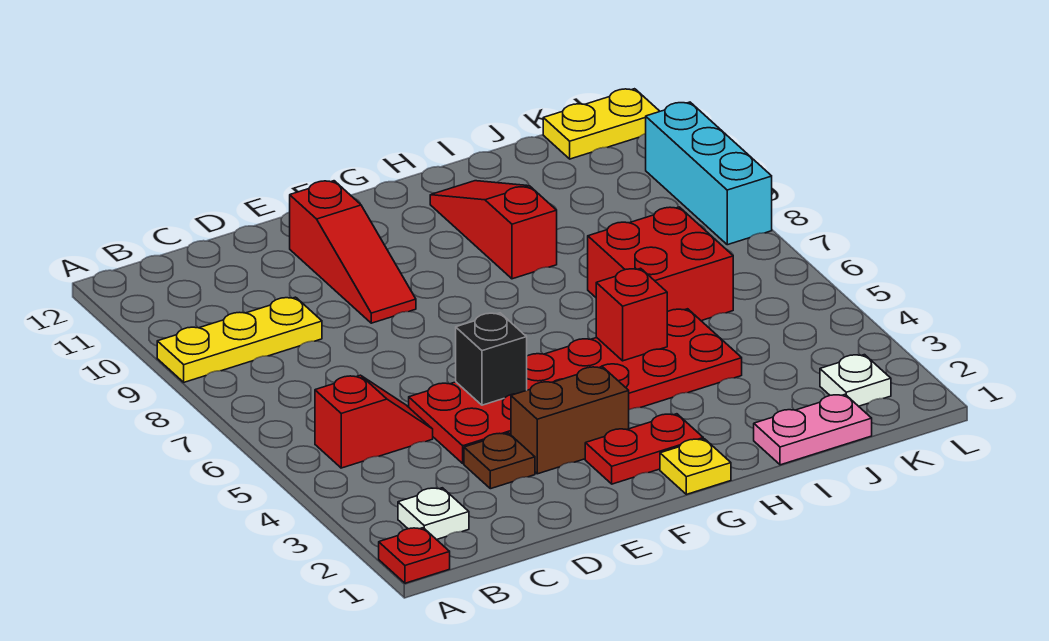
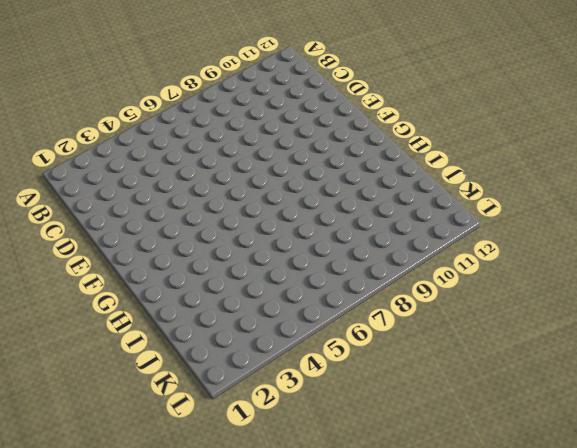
none -> red 1x1 plate [379,528,450,583]
none -> yellow 1x3 plate [157,297,322,382]
none -> white 1x1 plate [398,488,469,540]

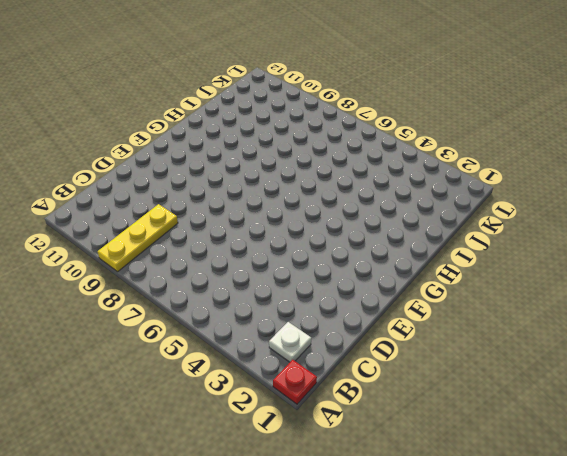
none -> red 1x2 slope [315,375,433,468]
none -> brown 1x1 plate [464,433,535,489]
none -> red 2x6 plate [409,309,742,463]

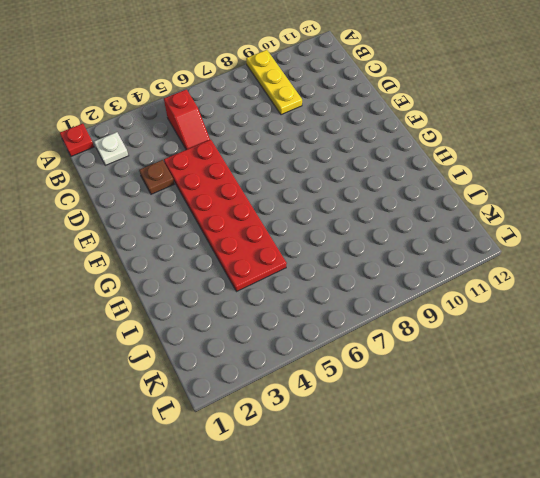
none -> brown 1x2 brick [511,367,629,474]
none -> red 1x3 slope [290,181,416,323]
none -> red 1x2 plate [585,414,703,484]

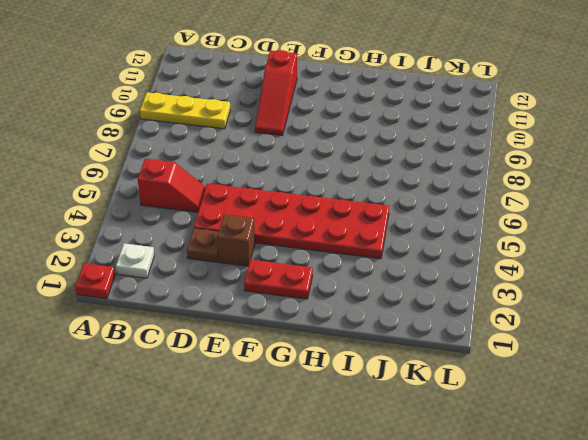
brown 1x1 brick [218,214,255,266] -> brown 1x2 brick [511,367,629,474]
none -> yellow 1x1 plate [660,439,731,494]
none -> red 1x3 slope [430,181,557,279]
none -> pink 1x2 plate [754,395,872,465]

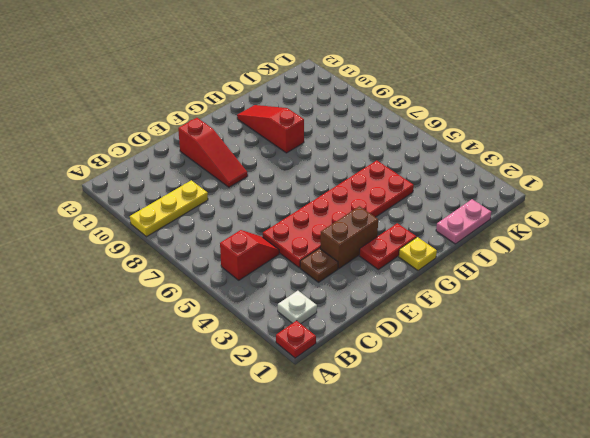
none -> red 2x2 brick [588,207,733,321]
none -> white 1x1 plate [820,355,891,406]
none -> yellow 1x2 plate [543,89,660,159]

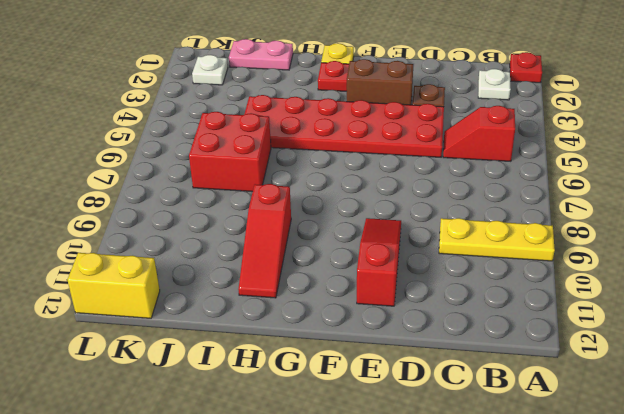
yellow 1x2 brick [67,253,160,318] -> yellow 1x2 plate [543,89,660,159]
none -> cyan 1x3 brick [646,102,772,245]
none -> black 1x1 brick [456,313,527,405]
none -> red 1x1 brick [596,268,667,361]

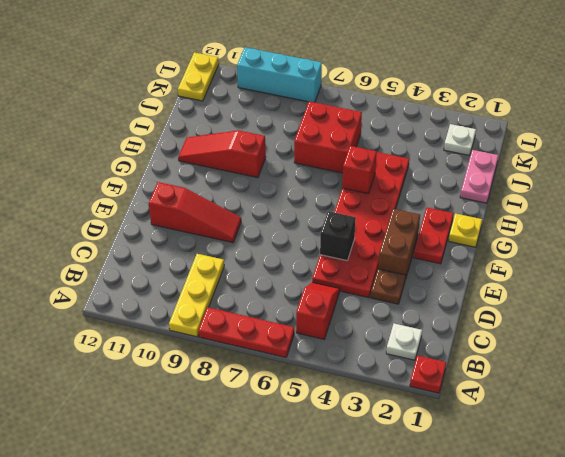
red 1x3 plate [198,307,294,357] -> none

